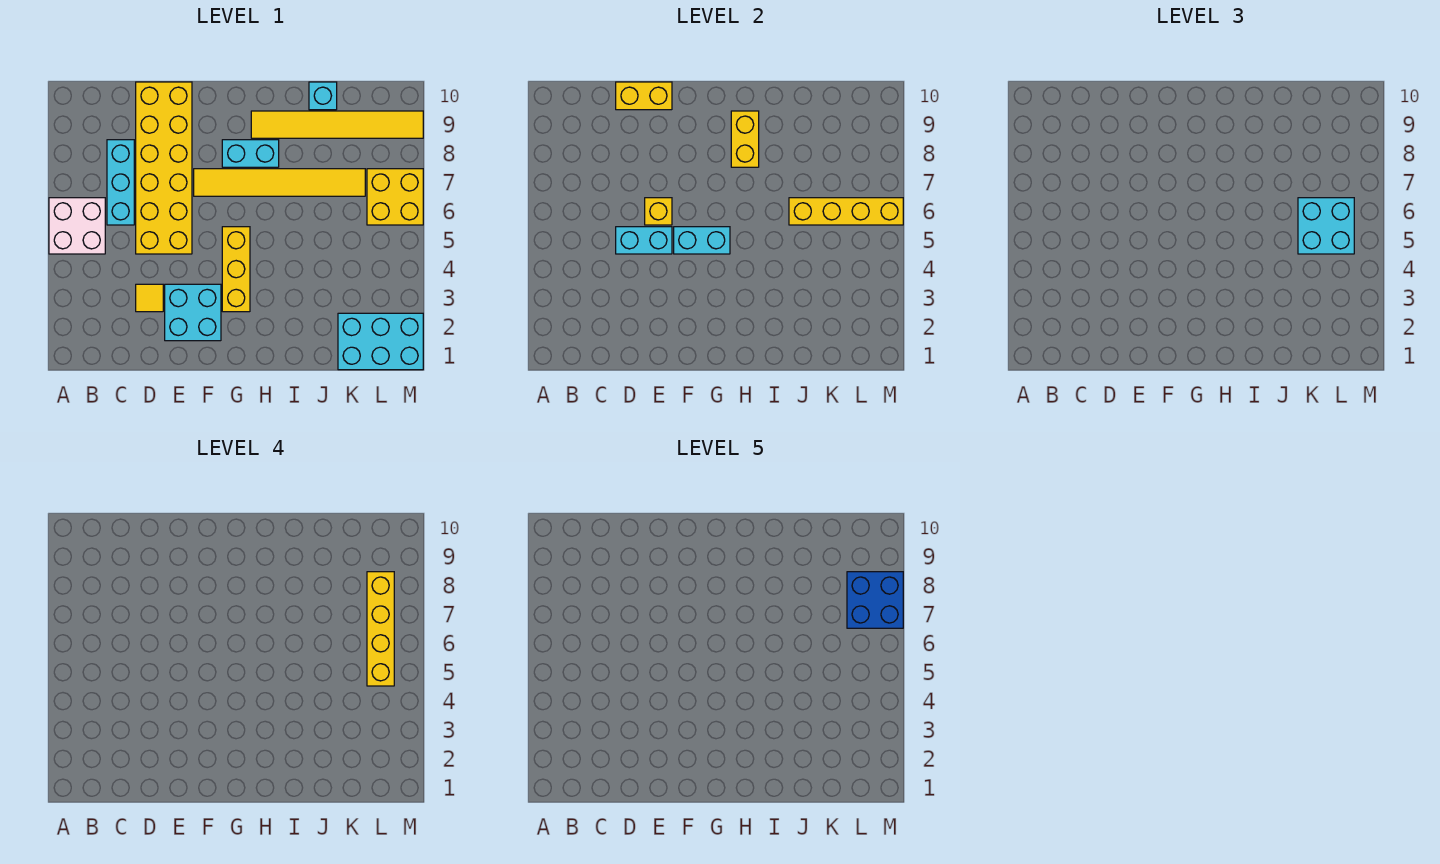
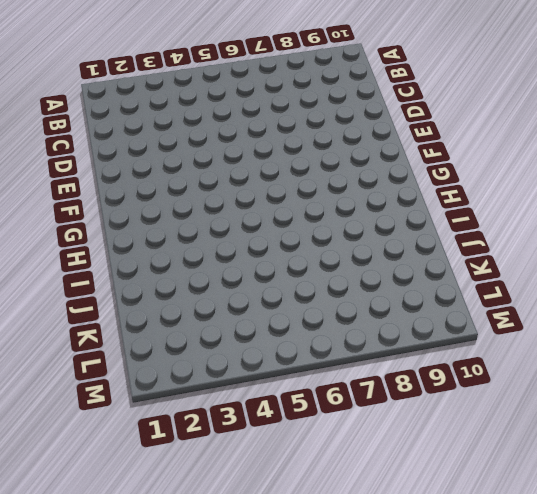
none -> white 2x2 brick [49,198,105,254]
none -> cyan 1x3 brick [107,140,134,225]
none -> yellow 1x1 tile [136,284,163,312]

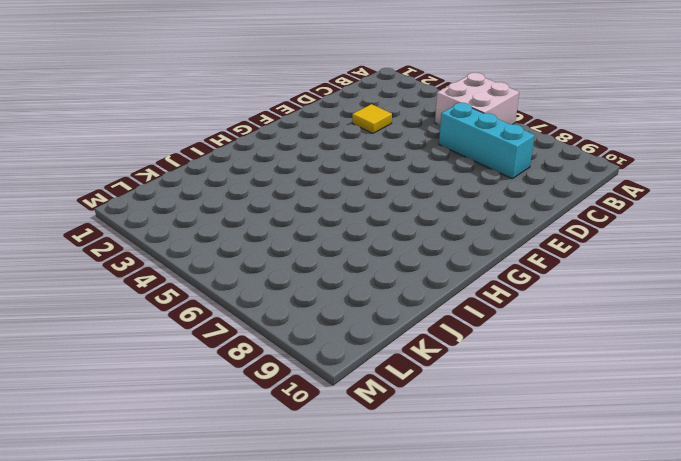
none -> yellow 2x6 brick [136,82,192,254]
none -> cyan 2x2 brick [165,284,221,341]
none -> yellow 1x6 tile [194,169,365,196]

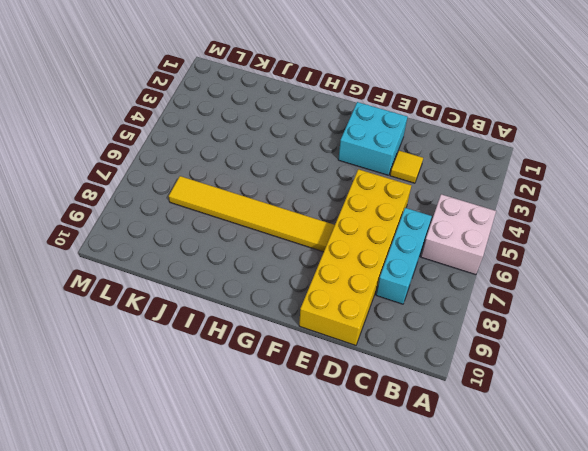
none -> yellow 1x3 brick [222,227,250,312]
none -> cyan 1x2 brick [222,140,279,167]
none -> yellow 1x6 tile [251,111,423,138]

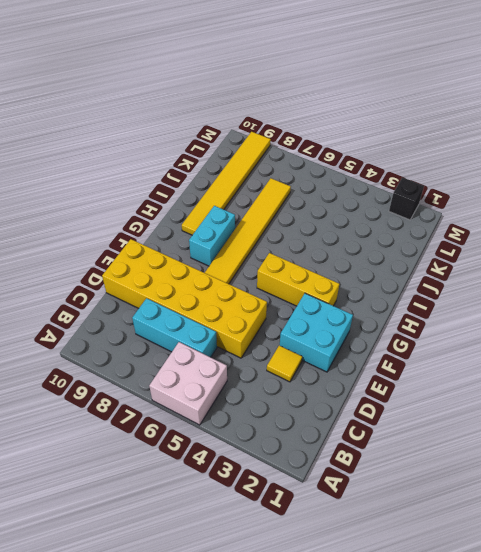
black 1x1 brick [389,177,424,220] -> cyan 2x3 brick [338,313,423,370]
none -> cyan 1x1 brick [309,82,337,110]
none -> yellow 2x2 brick [367,169,423,225]
none -> cyan 1x2 brick [616,227,672,254]

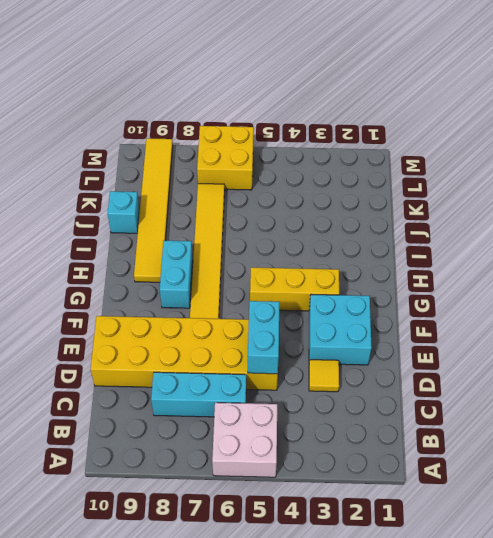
none -> cyan 2x3 brick [338,313,423,370]
none -> yellow 1x2 brick [616,82,672,110]
none -> yellow 1x1 brick [645,198,672,225]

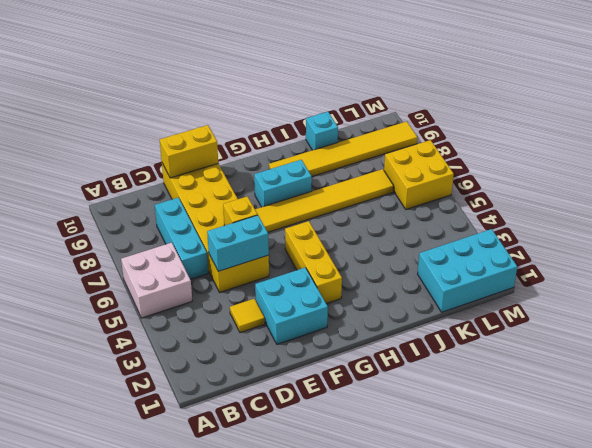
none -> cyan 1x2 brick [674,227,730,254]
none -> yellow 1x2 brick [731,111,759,167]
none -> yellow 1x4 brick [789,198,903,225]

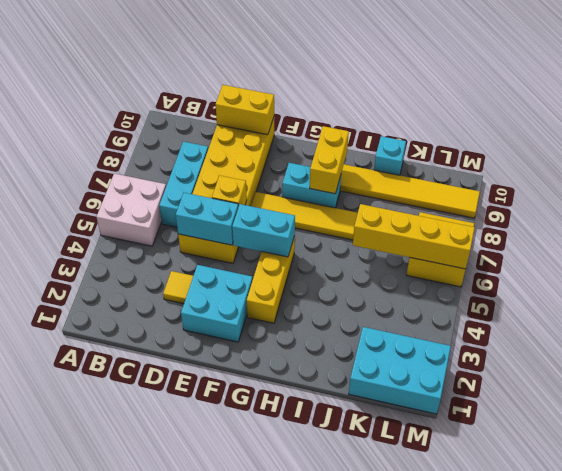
none -> cyan 2x2 brick [1298,198,1354,254]
none -> yellow 1x4 brick [367,572,394,686]
none -> blue 2x2 brick [847,572,903,628]

